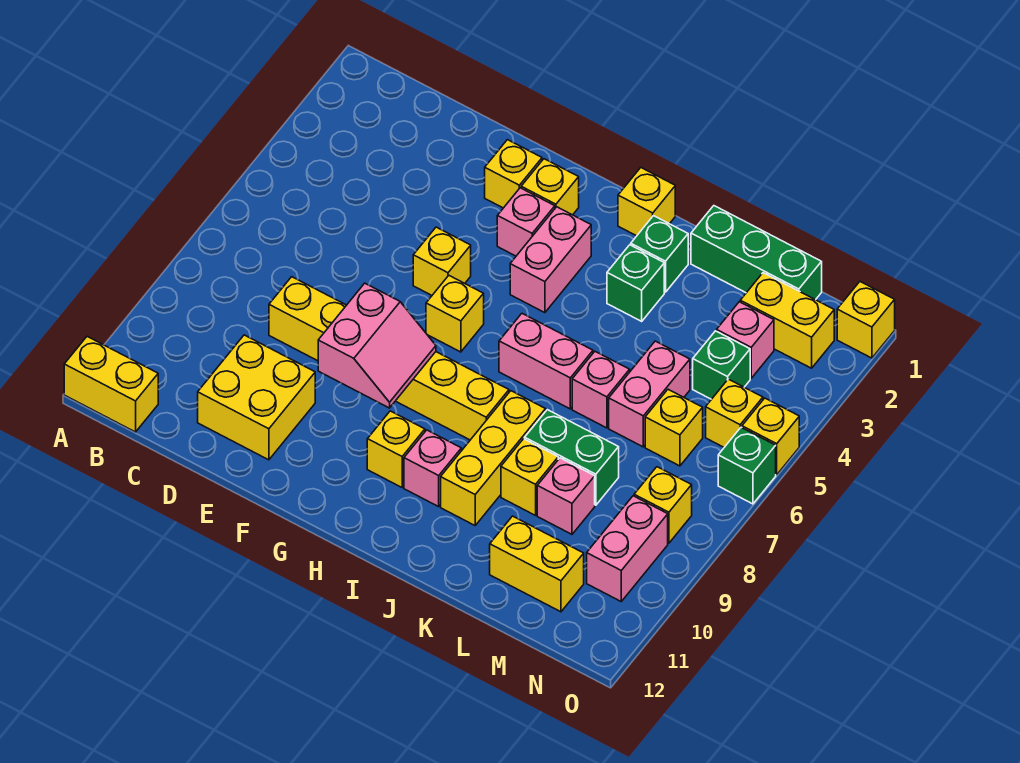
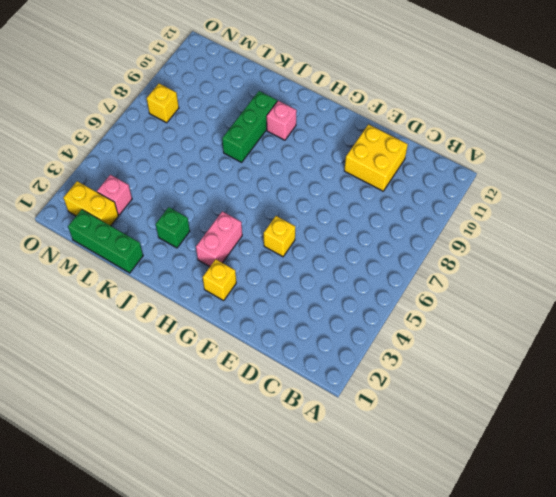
green 1x3 brick [222,91,277,162] -> yellow 1x3 brick [441,391,546,525]
none -> yellow 1x2 brick [64,337,158,432]
none -> yellow 1x6 brick [269,277,509,440]
none -> yellow 1x1 brick [485,140,542,208]
none -> pink 1x1 brick [497,188,555,256]

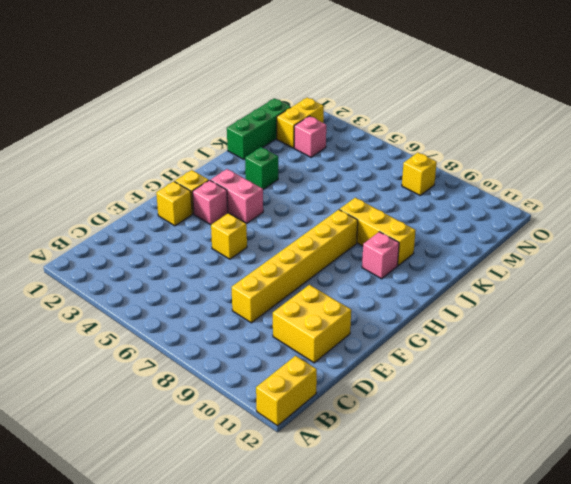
none -> yellow 1x1 brick [426,276,484,352]
none -> yellow 1x1 brick [367,411,425,487]
none -> yellow 1x1 brick [618,168,675,236]
none -> pink 1x2 brick [499,314,593,409]

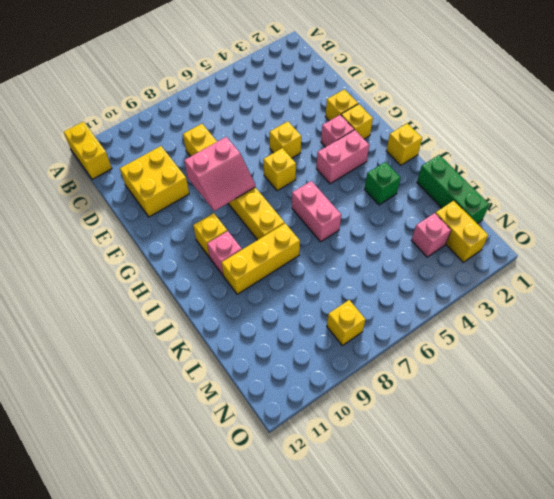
none -> green 1x1 brick [631,216,688,292]
none -> pink 1x1 brick [572,352,630,428]
none -> green 1x2 brick [525,410,619,505]
none -> yellow 1x1 brick [501,439,558,515]

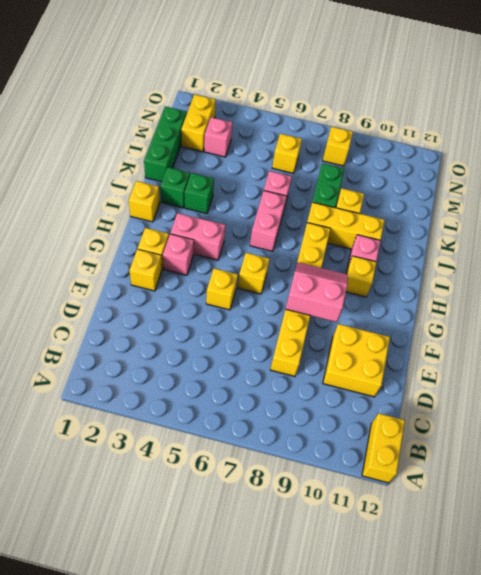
none -> pink 1x2 brick [609,341,690,447]
none -> pink 1x1 brick [537,458,595,534]
none -> yellow 1x2 brick [490,516,584,612]
none -> green 1x1 brick [693,331,750,399]

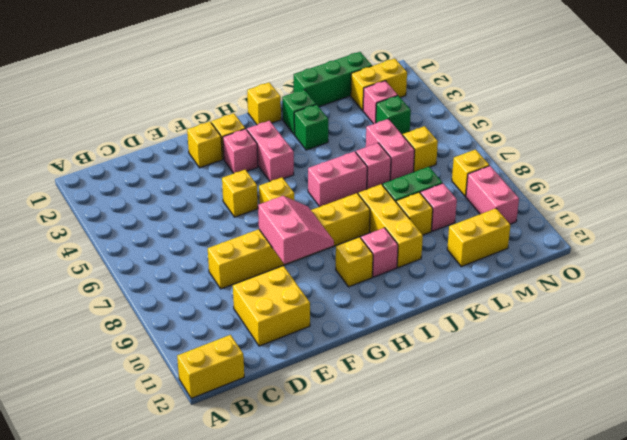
none -> yellow 1x1 brick [706,379,763,447]
none -> yellow 1x1 brick [837,282,895,358]
none -> yellow 1x1 brick [742,398,799,475]
none -> green 1x1 brick [718,427,776,504]

